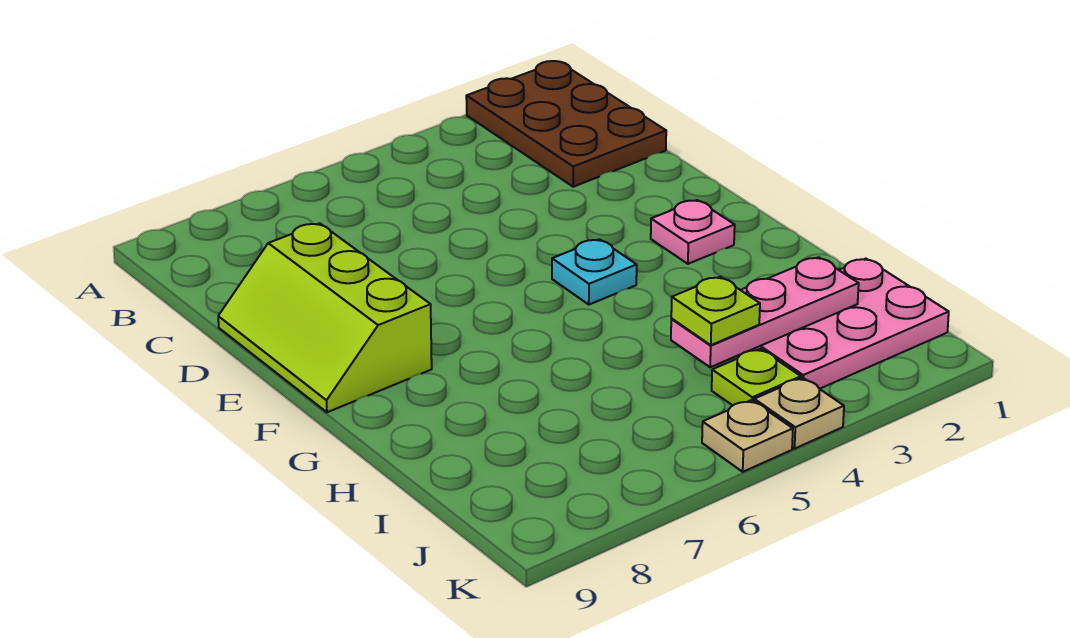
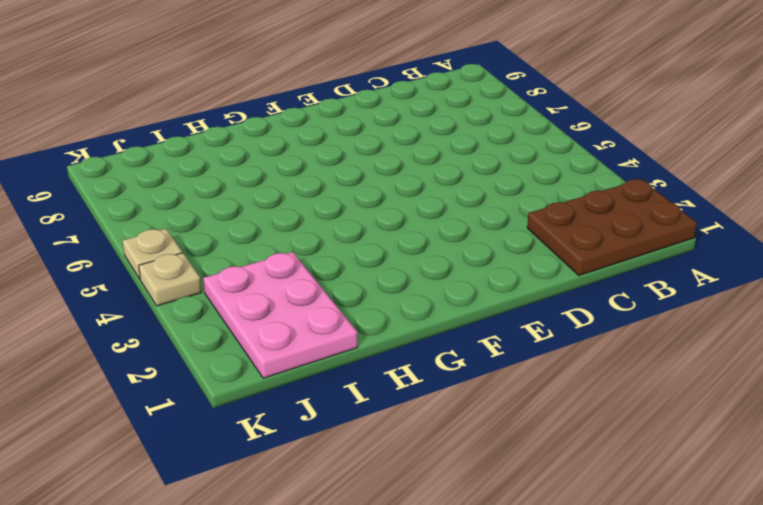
none -> lime 2x3 slope [218,223,432,412]
none -> pink 1x1 plate [651,200,735,264]

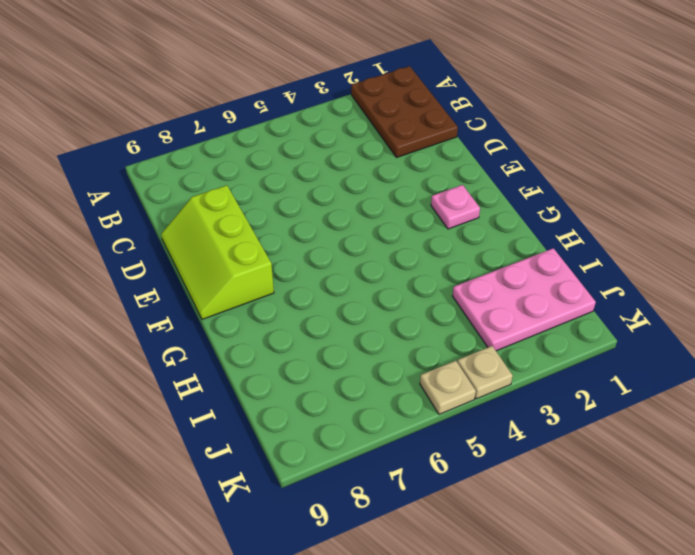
none -> cyan 1x1 plate [552,239,637,305]
none -> lime 1x1 plate [712,349,801,406]

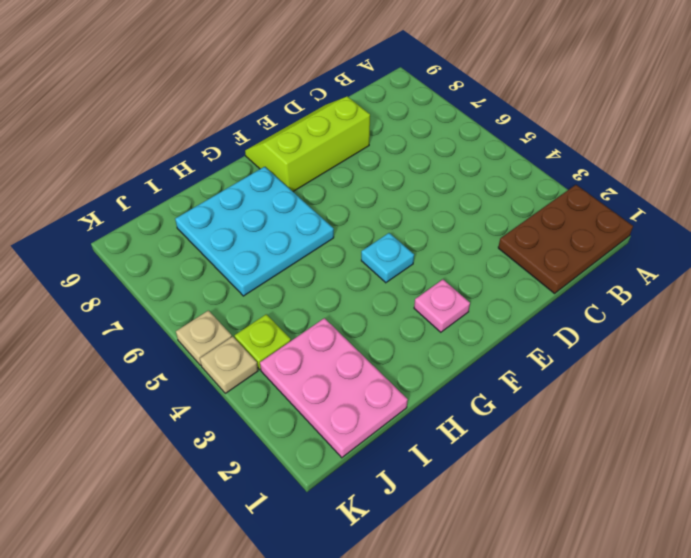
cyan 3x3 plate [175,167,334,296] -> none
none -> pink 1x3 plate [671,257,859,367]
none -> lime 1x1 plate [671,277,760,345]

